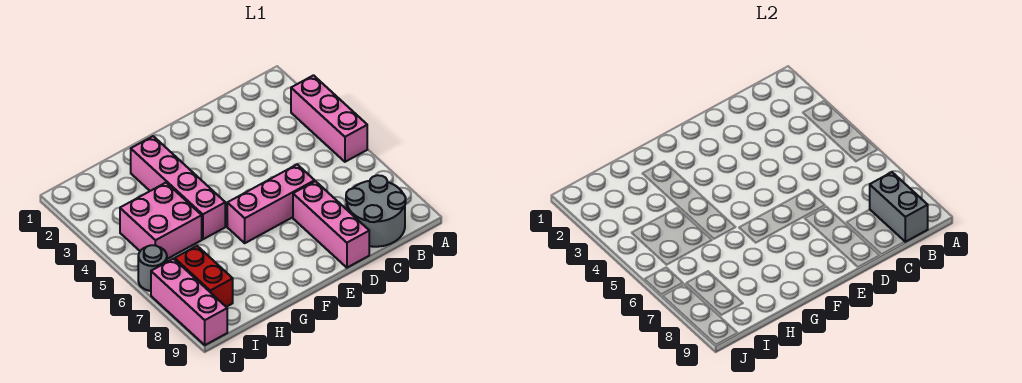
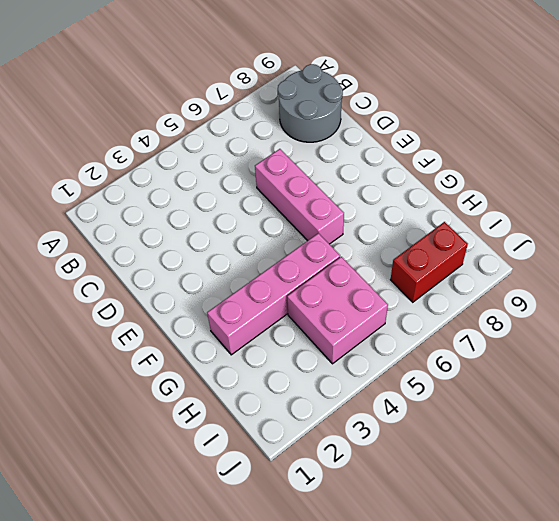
none -> pink 1x3 brick [291,75,367,162]
none -> pink 1x3 brick [293,181,369,268]

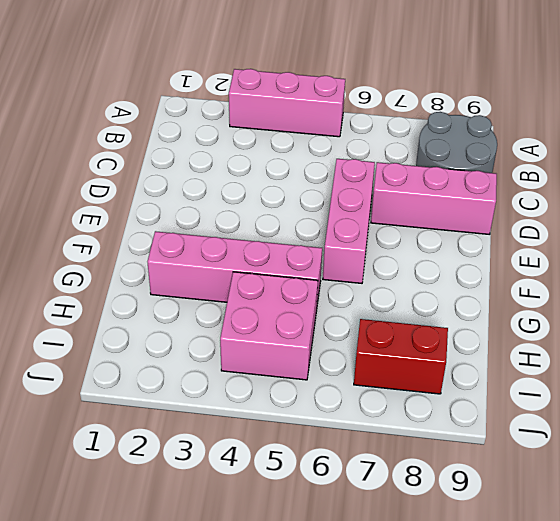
none -> grey 1x1 round brick [138,245,167,291]
none -> pink 1x3 brick [151,259,227,345]

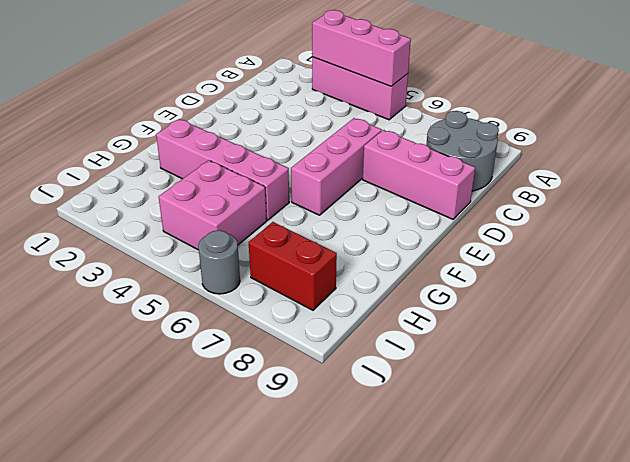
pink 1x3 brick [312,10,411,86] -> pink 1x3 brick moved to [151,259,227,345]
none -> grey 1x2 brick [870,172,928,242]

